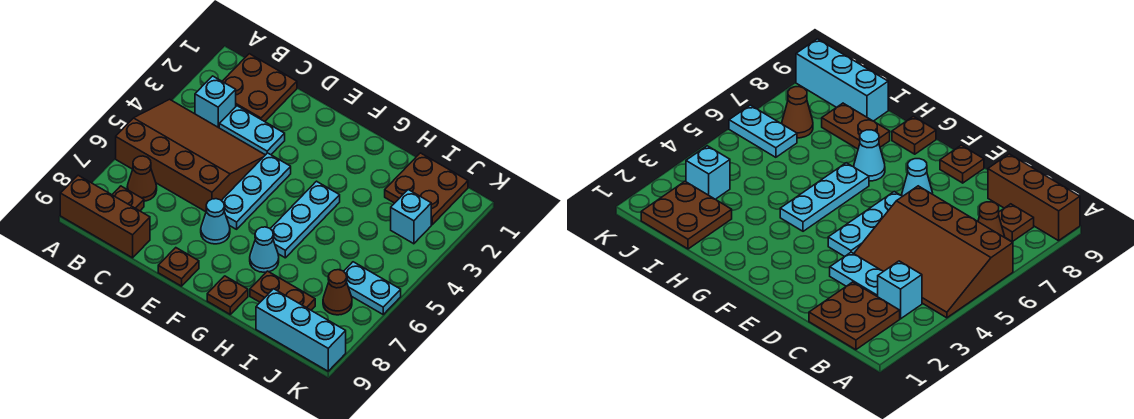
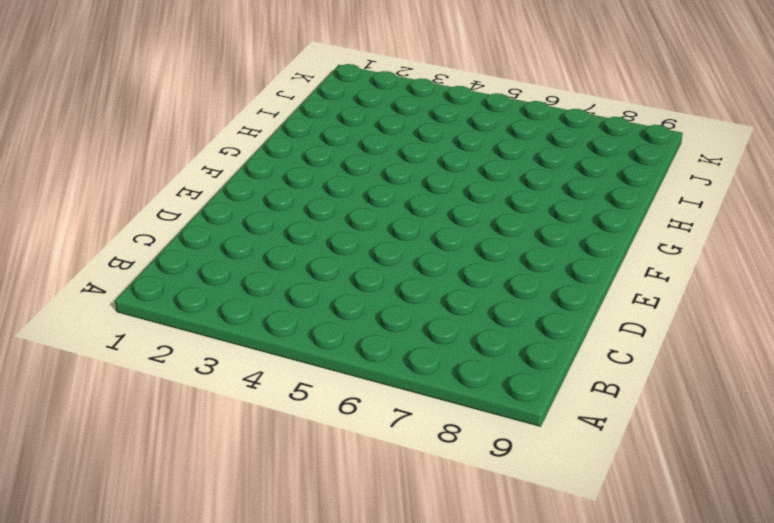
none -> brown 3x4 slope [116,99,265,212]
none -> brown 1x3 brick [60,175,150,258]
none -> brown 2x2 plate [222,54,297,122]

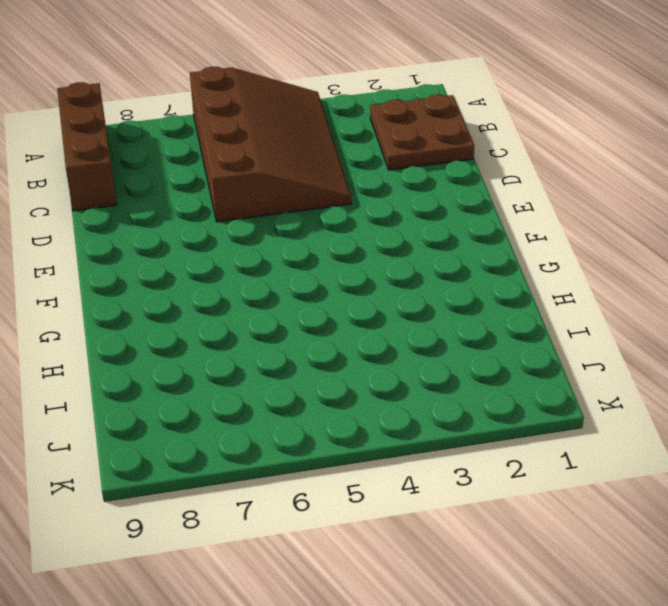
none -> cyan 1x1 brick [195,76,236,128]
none -> brown 1x1 cone [127,156,157,201]
none -> brown 1x1 plate [112,186,144,211]

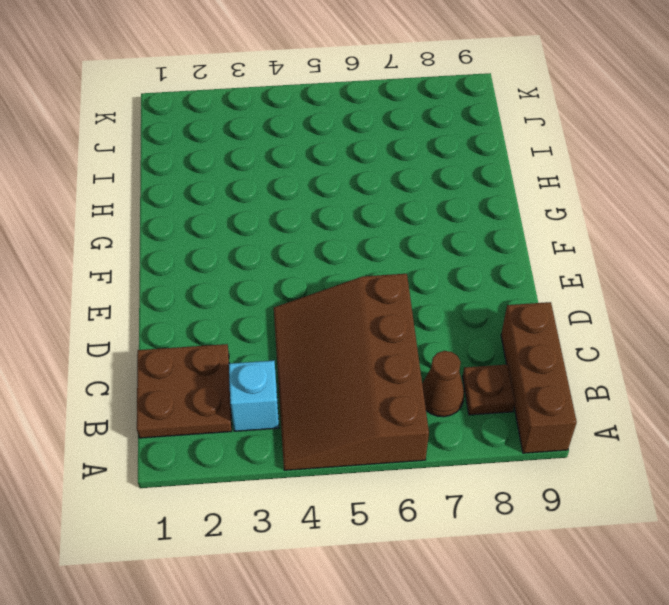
none -> cyan 1x2 plate [219,106,285,155]
none -> cyan 1x3 plate [221,153,291,229]
none -> cyan 1x1 cone [201,199,230,244]

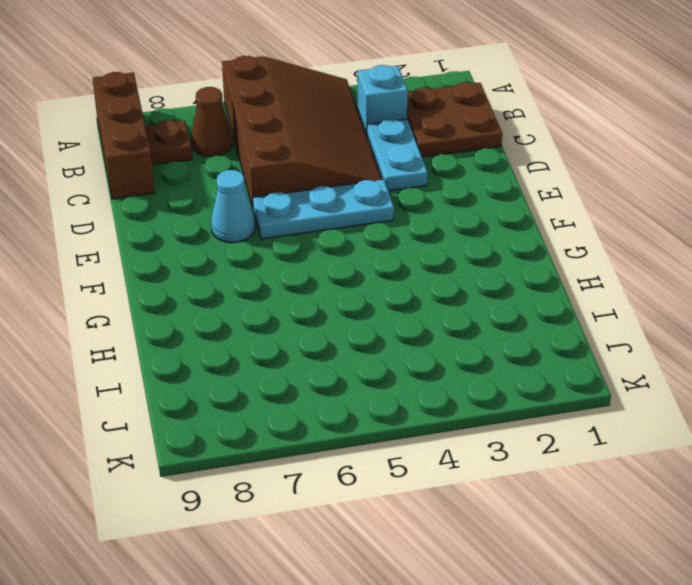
none -> brown 1x1 plate [158,248,199,286]
none -> cyan 1x3 plate [270,181,340,258]
none -> cyan 1x1 cone [250,227,279,272]

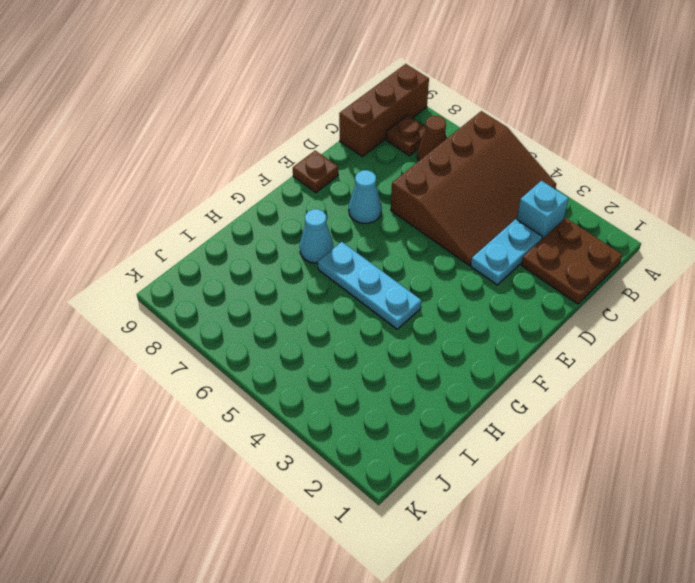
none -> cyan 1x3 plate [221,153,291,229]
none -> brown 1x1 plate [207,276,248,314]
none -> brown 1x2 plate [250,271,315,310]

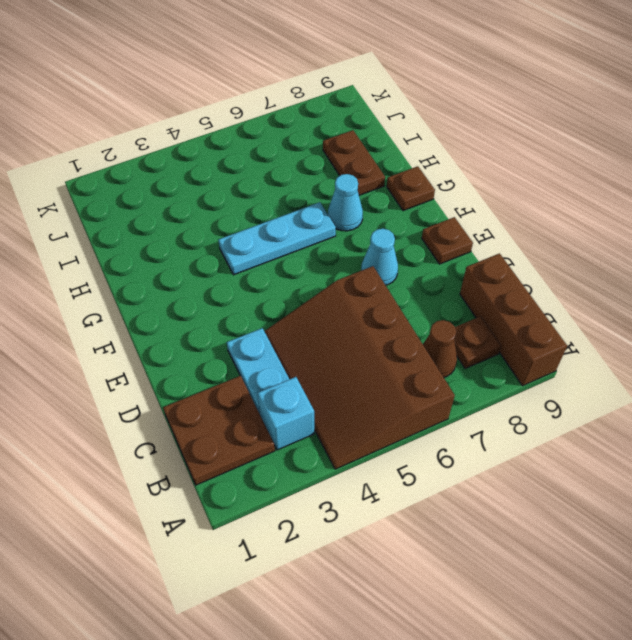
none -> cyan 1x3 plate [221,153,291,229]
none -> brown 2x2 plate [385,153,468,225]
none -> cyan 1x3 brick [256,289,346,371]

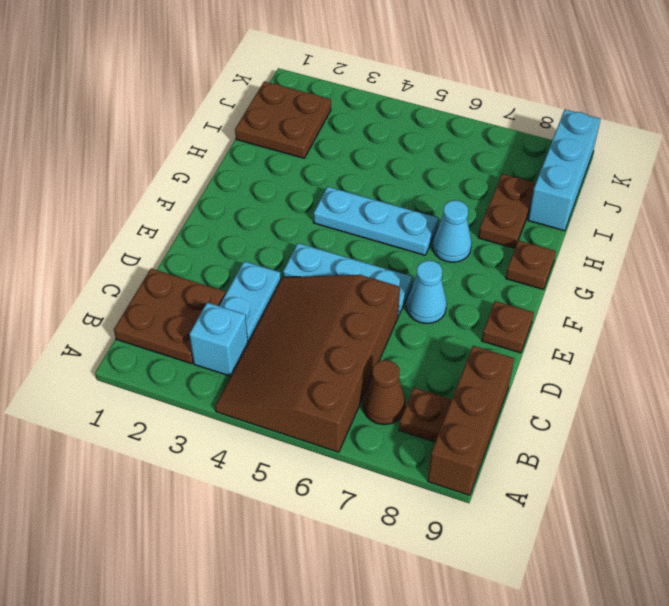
none -> cyan 1x1 brick [391,190,431,244]
none -> cyan 1x2 plate [344,262,401,314]
none -> brown 1x1 cone [323,270,352,315]

